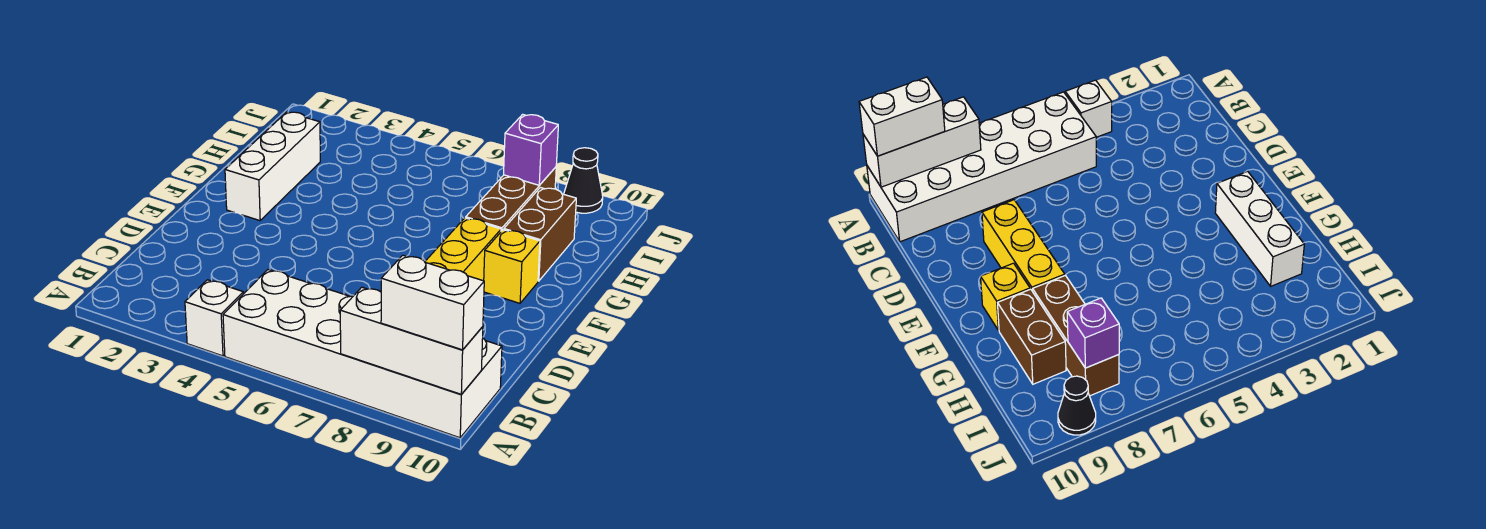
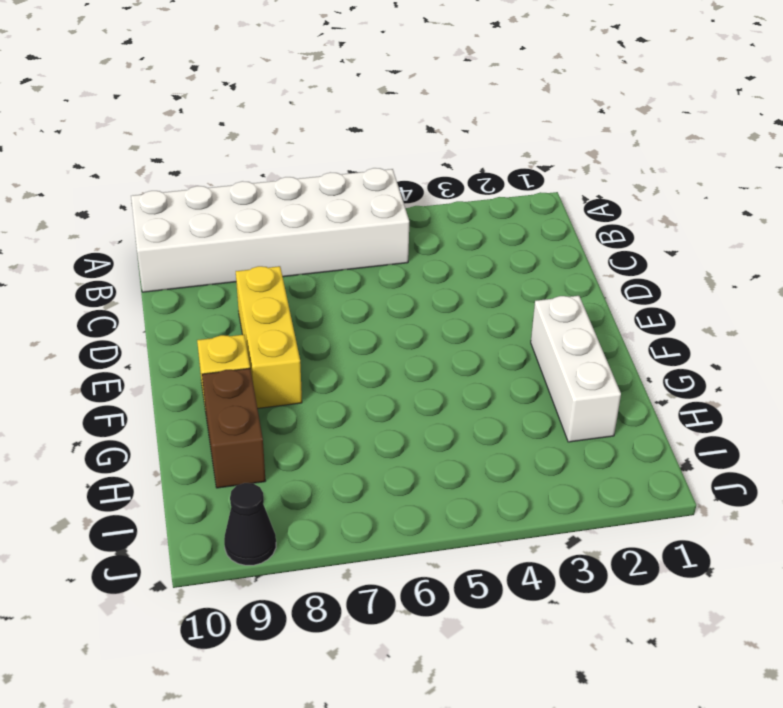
none -> white 1x1 brick [185,280,243,356]
none -> brown 1x3 brick [466,167,556,231]

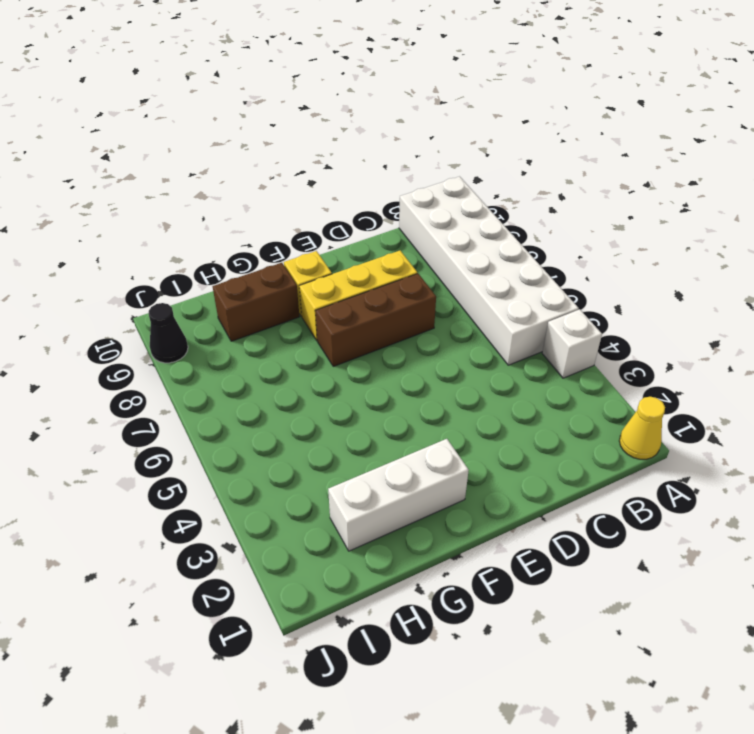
yellow 1x1 cone [619,397,665,459] -> none
brown 1x3 brick [316,274,436,366] -> brown 1x3 brick moved to [466,167,556,231]
none -> white 1x3 brick [340,287,483,394]
none -> purple 1x1 brick [504,114,558,185]

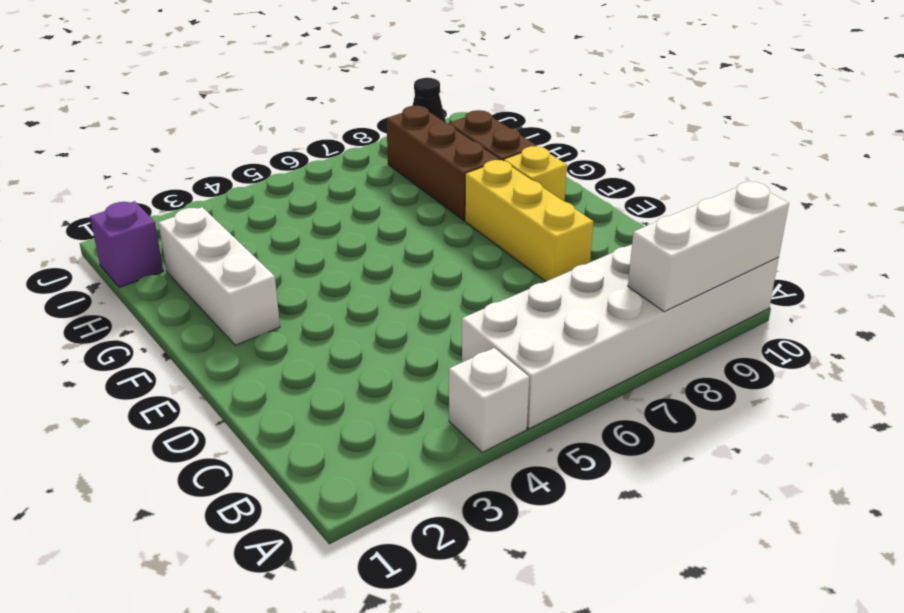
purple 1x1 brick [90,201,163,287] -> purple 1x1 brick moved to [504,114,558,185]
none -> white 1x2 brick [381,255,484,350]

